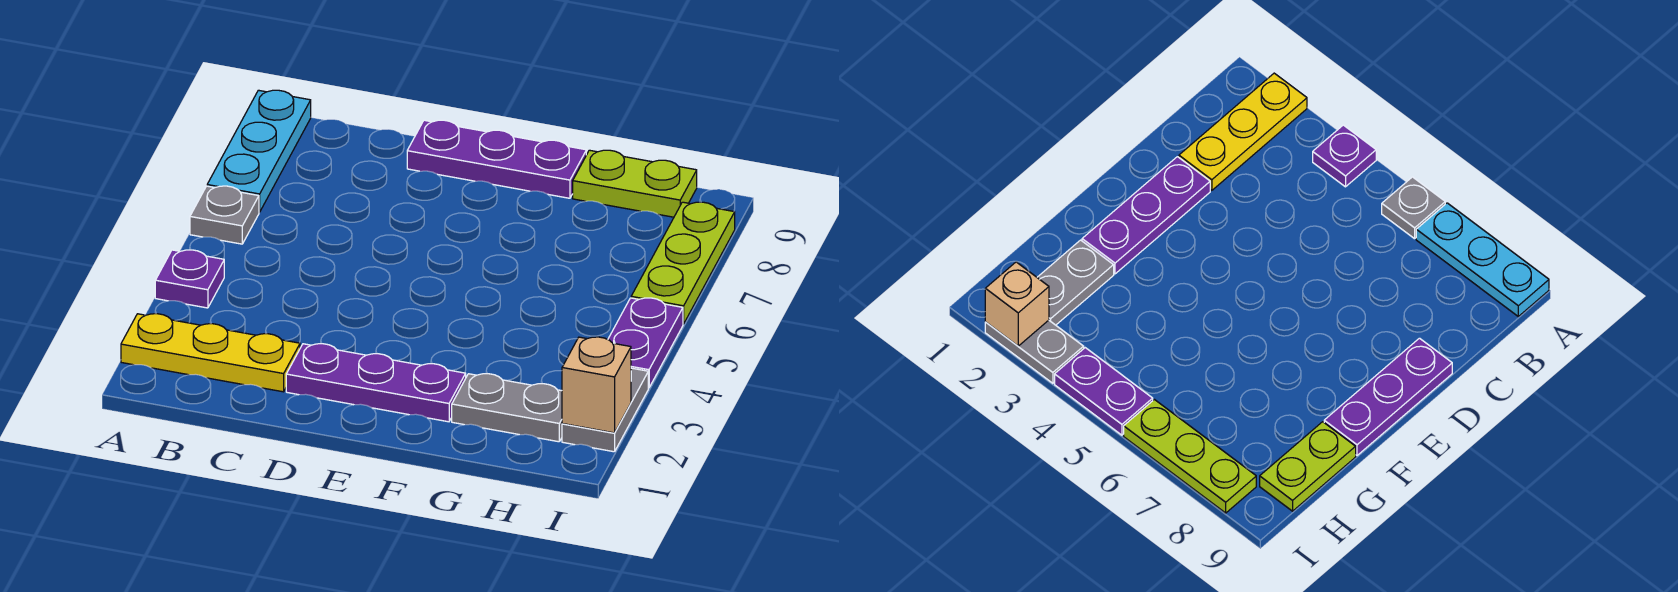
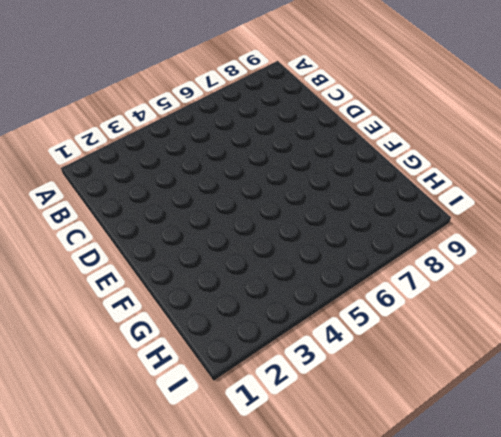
none -> yellow 1x3 plate [121,314,300,392]
none -> purple 1x1 plate [155,250,224,308]
none -> grey 1x1 plate [190,186,259,244]

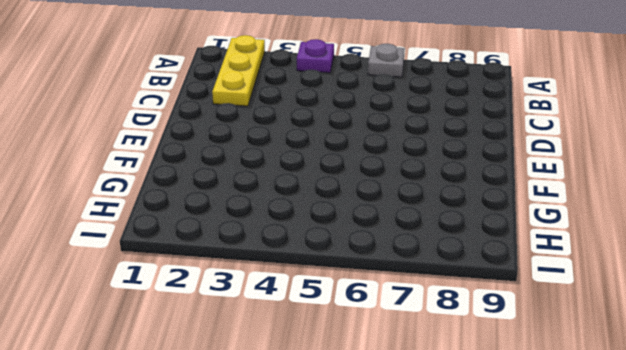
none -> cyan 1x3 plate [207,90,311,212]
none -> purple 1x3 plate [286,344,466,422]
none -> purple 1x3 plate [407,120,586,198]

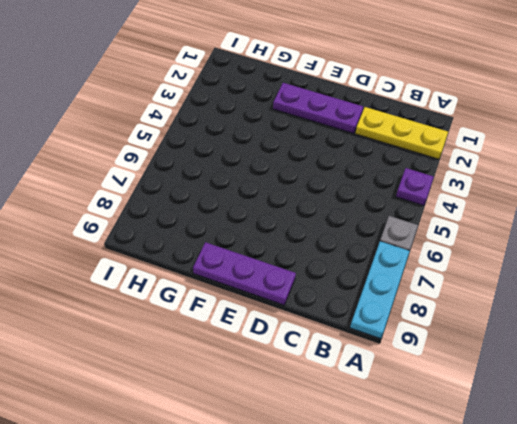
none -> grey 1x2 plate [452,374,562,442]
none -> lime 1x2 plate [573,150,697,217]
none -> grey 1x2 plate [562,368,648,452]

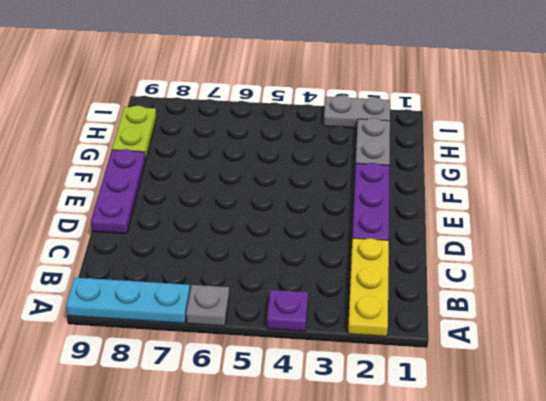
none -> purple 1x2 plate [608,298,683,388]
none -> lime 1x3 plate [631,202,735,324]
none -> tan 1x1 brick [562,337,631,433]

